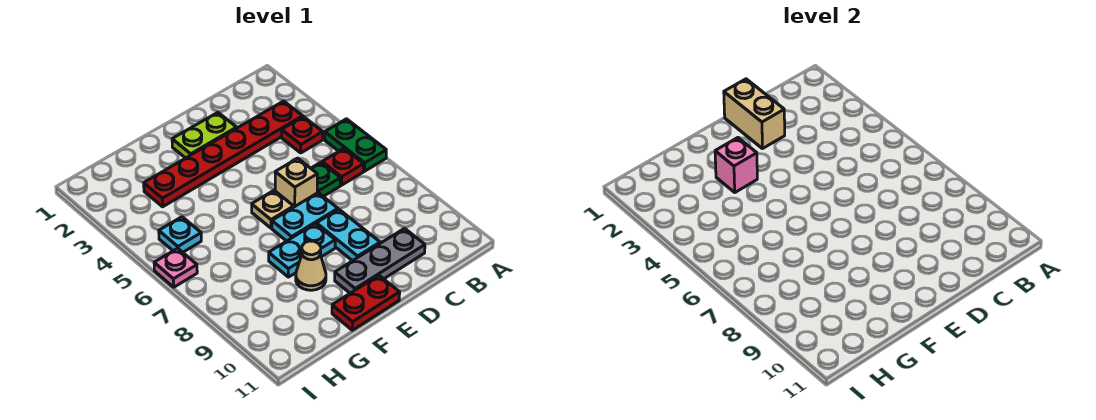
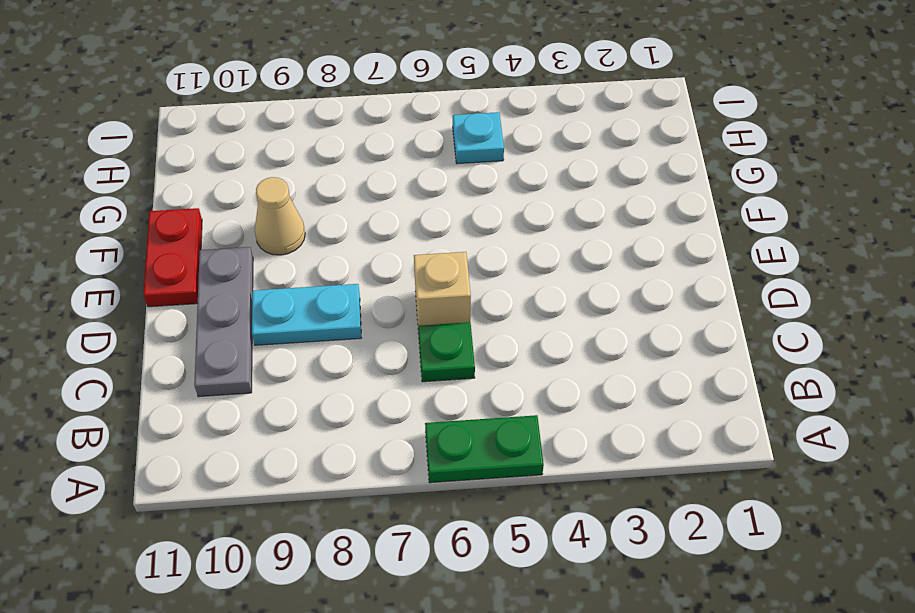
none -> red 1x6 plate [144,101,303,207]
none -> red 1x1 plate [282,117,323,153]
none -> red 1x1 plate [322,149,364,185]

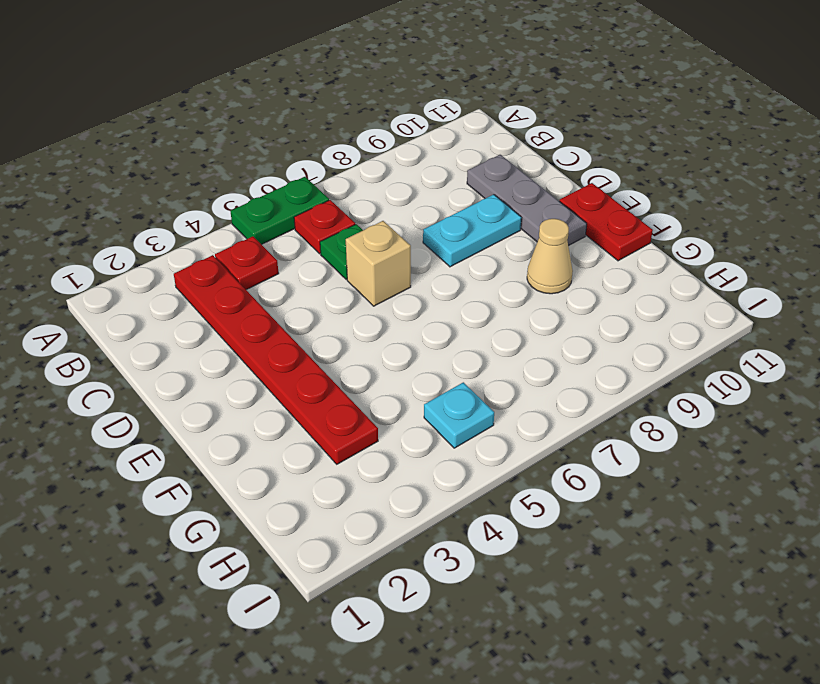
none -> lime 1x2 plate [172,112,237,158]
none -> cyan 1x2 plate [272,193,338,241]
none -> tan 1x1 plate [252,190,294,228]

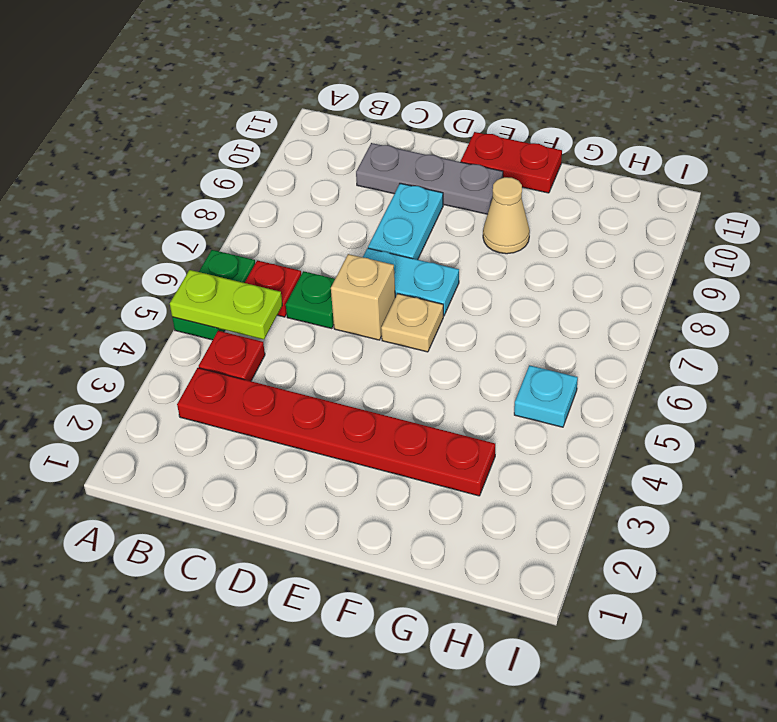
lime 1x2 plate [170,270,282,339] -> lime 1x2 plate moved to [172,112,237,158]
none -> cyan 1x2 plate [269,224,335,277]
none -> pink 1x1 plate [154,248,197,287]
none -> tan 1x2 brick [724,79,785,149]

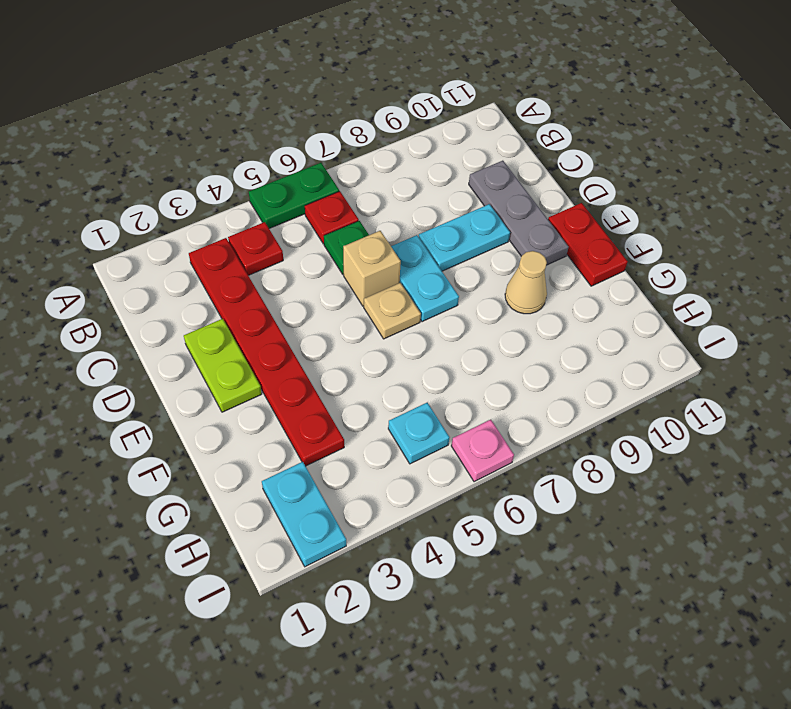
cyan 1x2 plate [262,462,346,567] -> cyan 1x2 plate moved to [269,224,335,277]
none -> tan 1x2 brick [724,79,785,149]
none -> pink 1x1 brick [715,138,757,192]

